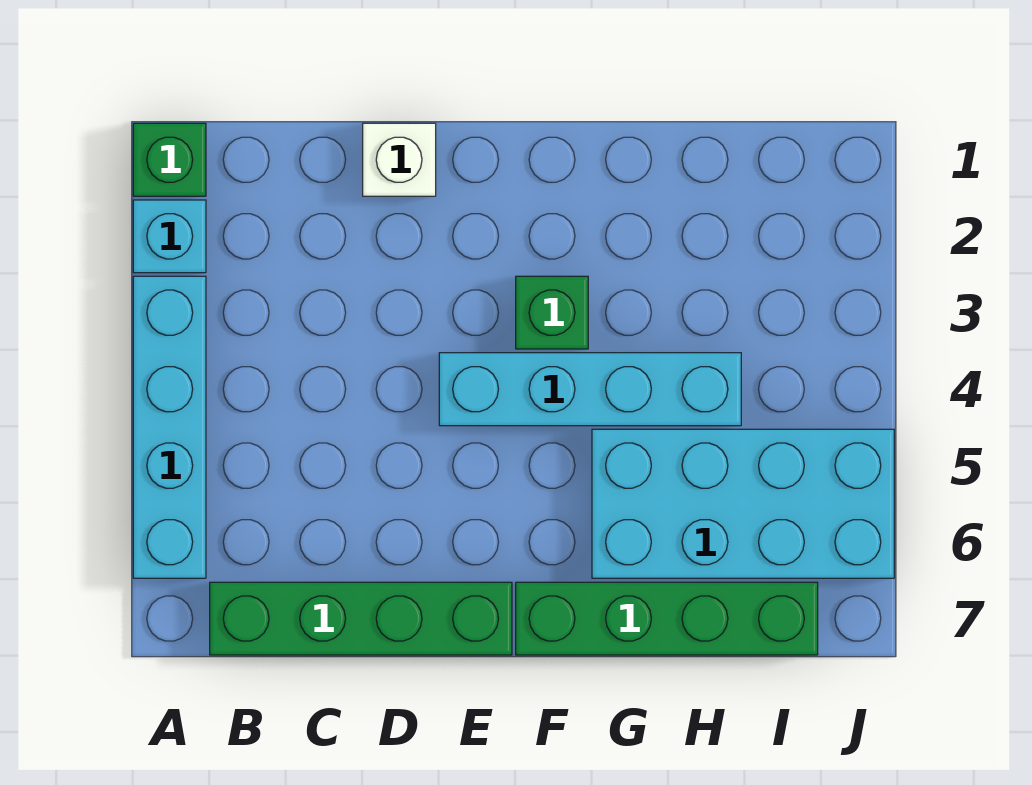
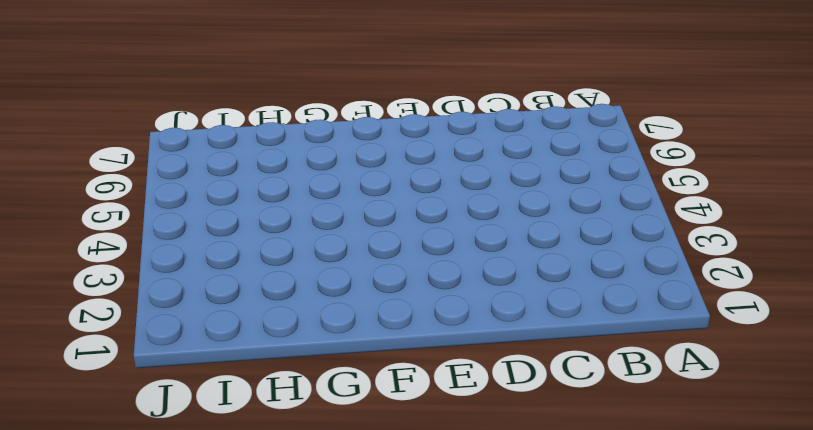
none -> green 1x1 brick [133,123,206,196]
none -> cyan 1x1 brick [133,200,206,273]

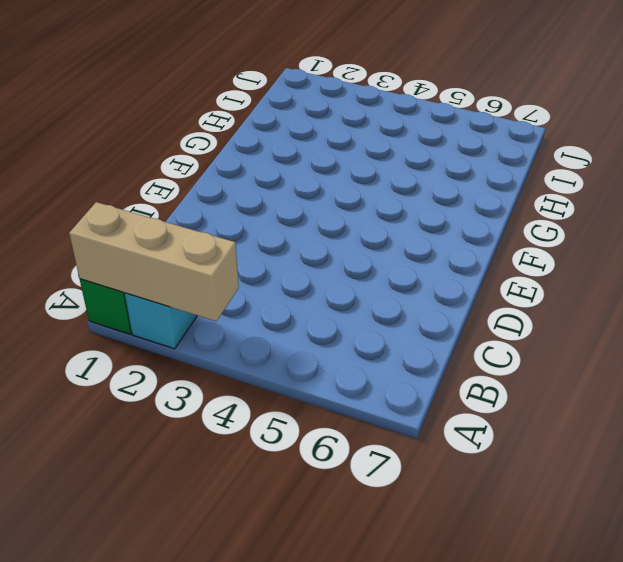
tan 1x3 brick [69,202,239,321] -> none
none -> cyan 1x4 brick [133,276,206,578]
none -> green 1x4 brick [210,582,512,655]

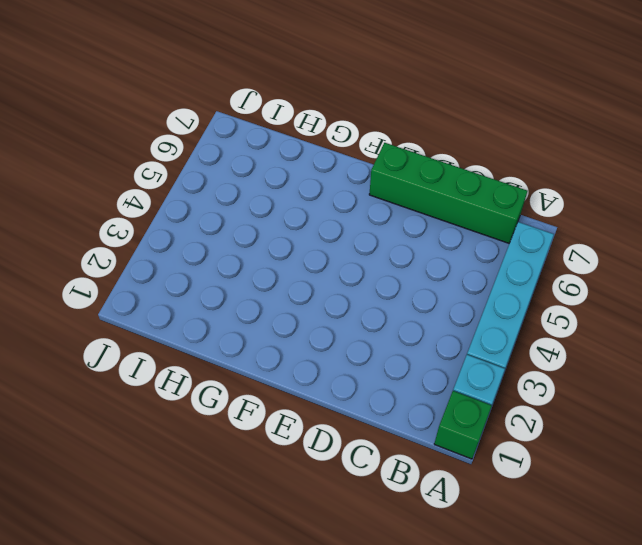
none -> white 1x1 brick [363,123,436,196]
none -> cyan 1x4 brick [439,353,741,426]

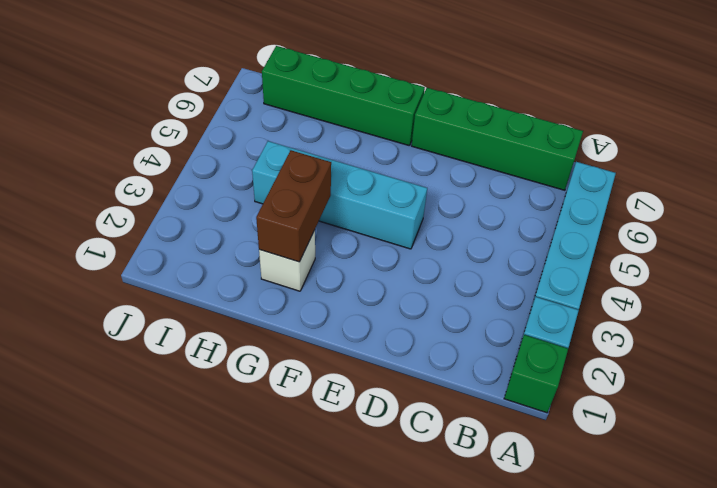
white 1x1 brick [259,230,315,291] -> white 1x1 brick moved to [363,123,436,196]
brown 1x2 brick [256,150,331,262] -> none
none -> green 1x1 brick [516,276,588,349]
none -> cyan 2x4 brick [592,429,894,578]

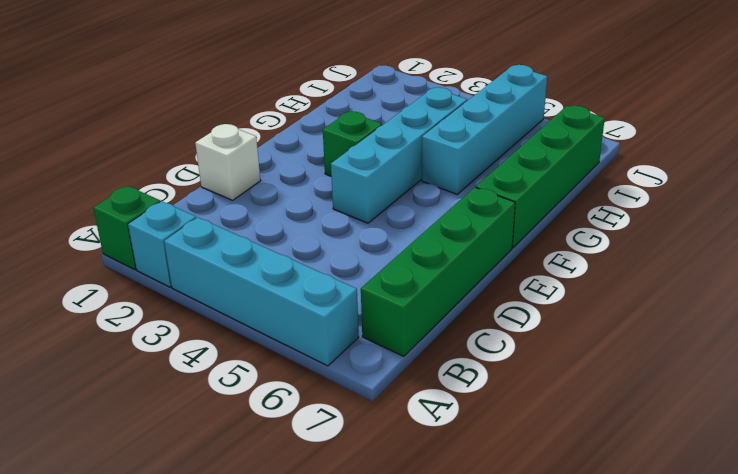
cyan 1x4 brick [422,65,547,194] -> cyan 2x4 brick [592,429,894,578]

